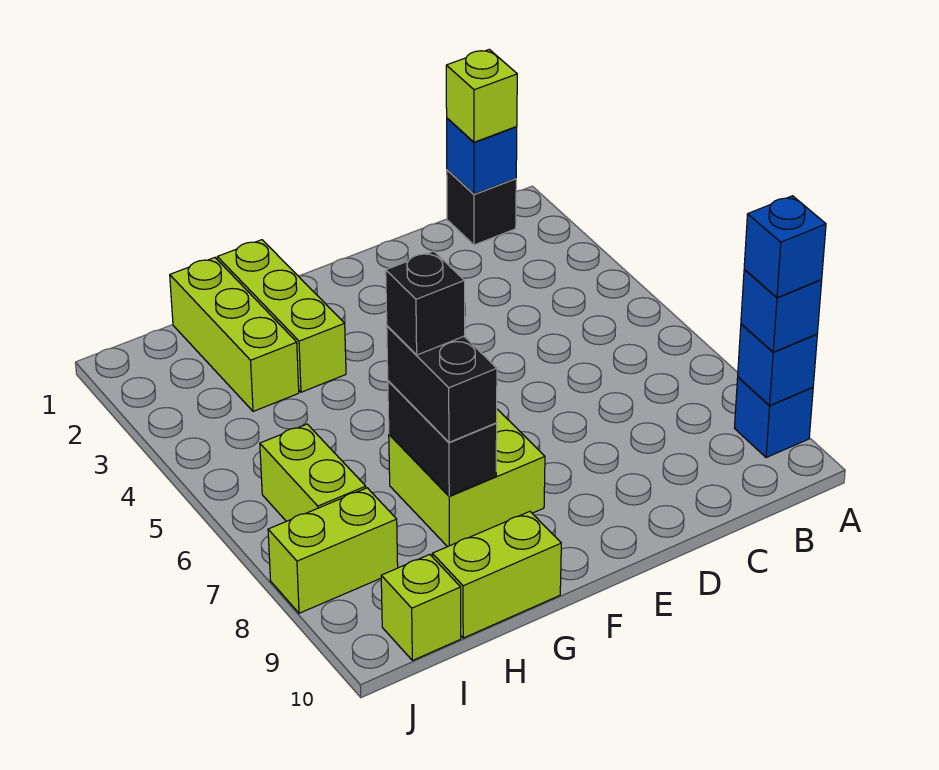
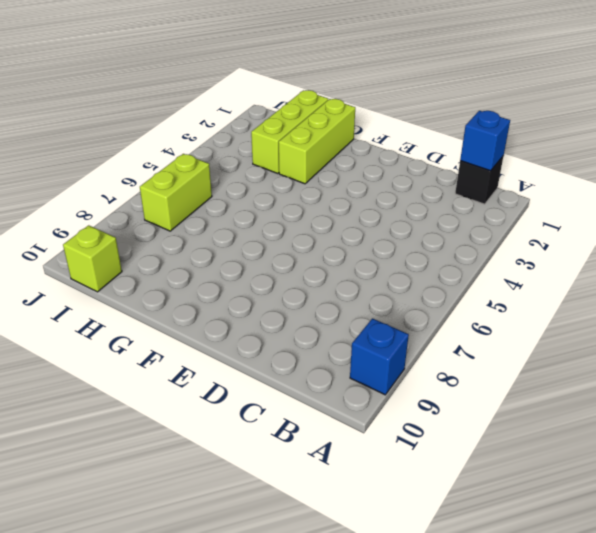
none -> lime 2x2 brick [389,409,545,547]
none -> lime 1x2 brick [432,512,561,638]
none -> lime 1x2 brick [268,488,398,613]

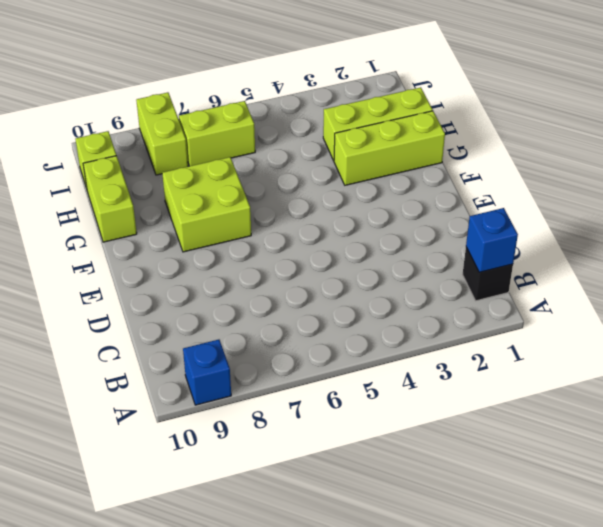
none -> blue 1x1 brick [738,324,817,405]
none -> black 1x2 brick [388,381,497,496]
none -> blue 1x1 brick [741,269,822,352]

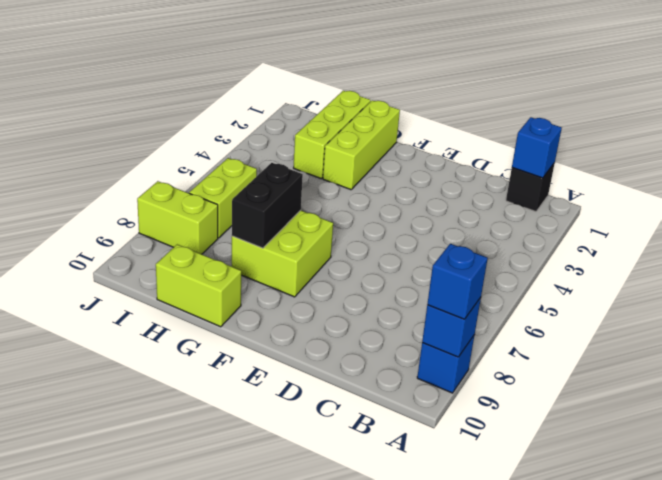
none -> lime 1x1 brick [381,554,461,661]
none -> lime 1x1 brick [446,49,517,142]
none -> black 1x2 brick [387,326,497,442]

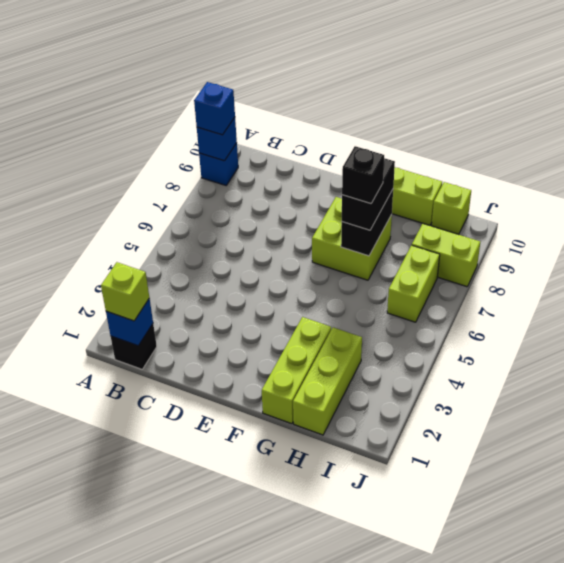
none -> blue 1x1 brick [744,196,826,298]

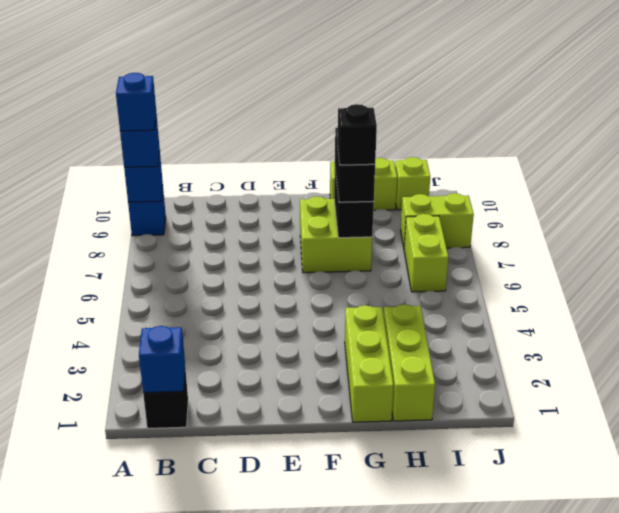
none -> lime 1x1 brick [446,49,517,142]

